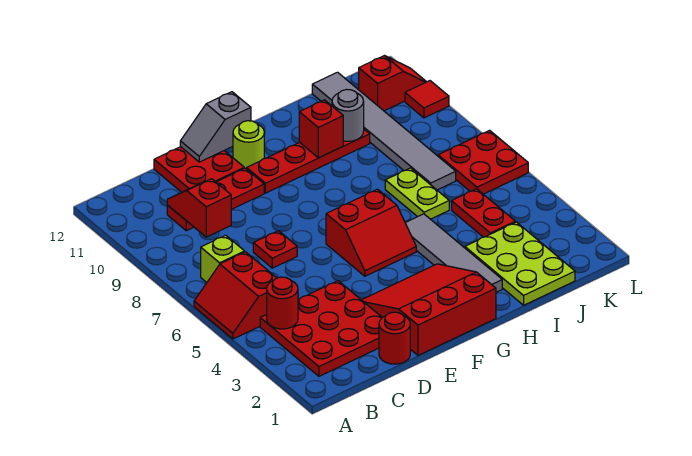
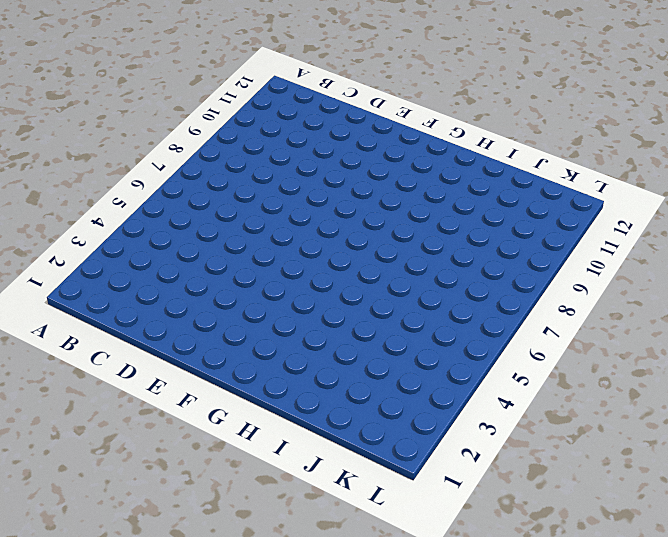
none -> red 2x2 slope [194,252,276,339]
none -> red 3x3 plate [260,281,382,376]
none -> lime 1x1 brick [201,235,245,282]

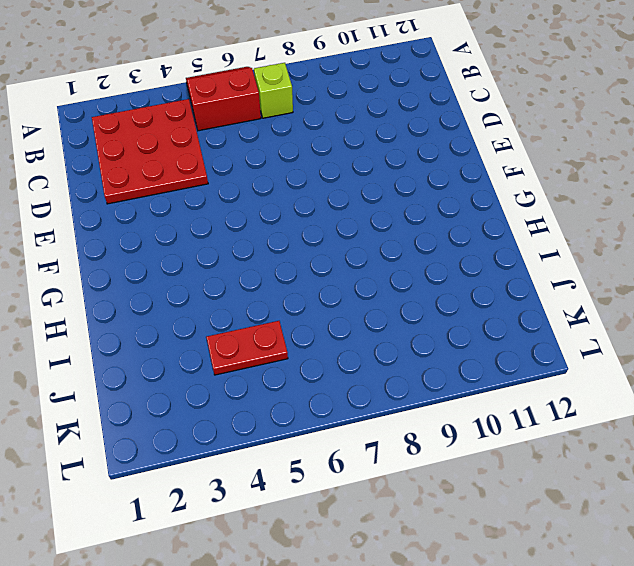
none -> red 1x3 plate [167,168,264,231]
none -> red 1x1 round brick [379,312,410,364]
none -> red 1x1 plate [253,231,297,268]

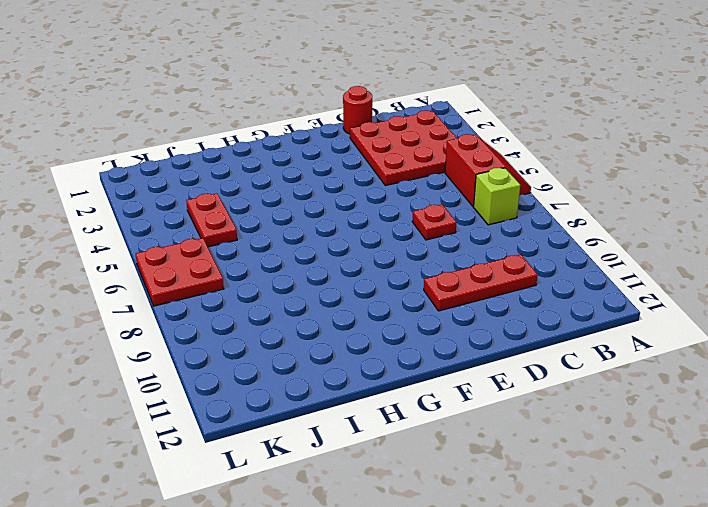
none -> red 2x2 plate [154,147,244,192]
none -> red 3x3 slope [362,264,496,355]
none -> red 2x2 slope [326,189,416,276]

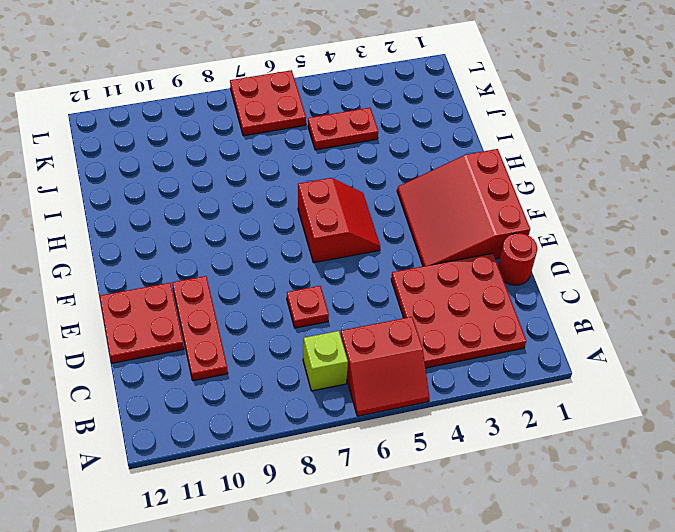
none -> red 1x4 plate [247,129,370,193]
none -> lime 1x1 round brick [233,121,264,169]
none -> grey 1x4 tile [405,214,502,292]

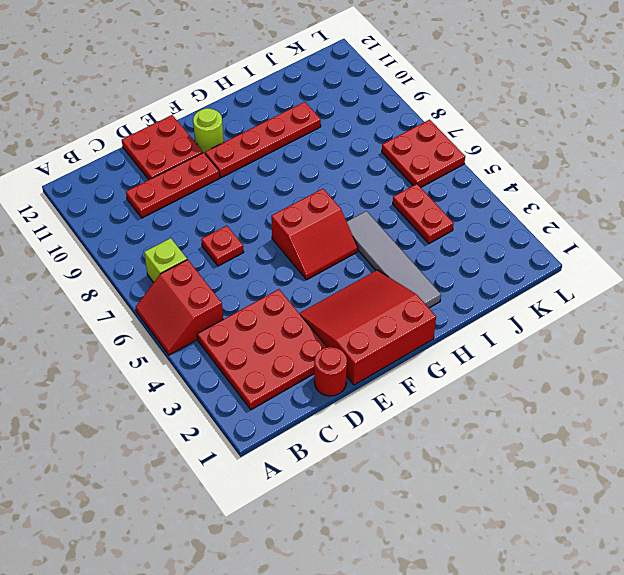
none -> lime 2x3 plate [465,222,575,305]
none -> lime 1x2 plate [385,168,449,219]
none -> grey 1x6 tile [312,72,456,190]

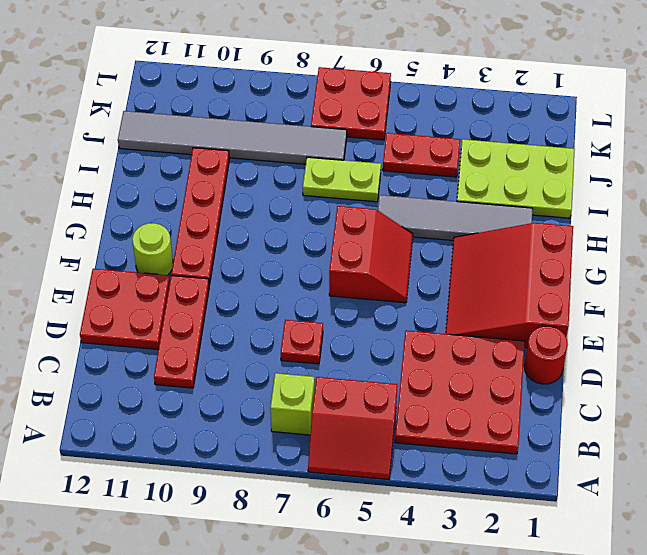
none -> red 1x2 slope [358,56,426,111]
none -> red 1x1 tile [405,81,449,118]
none -> red 1x1 round brick [267,277,298,329]

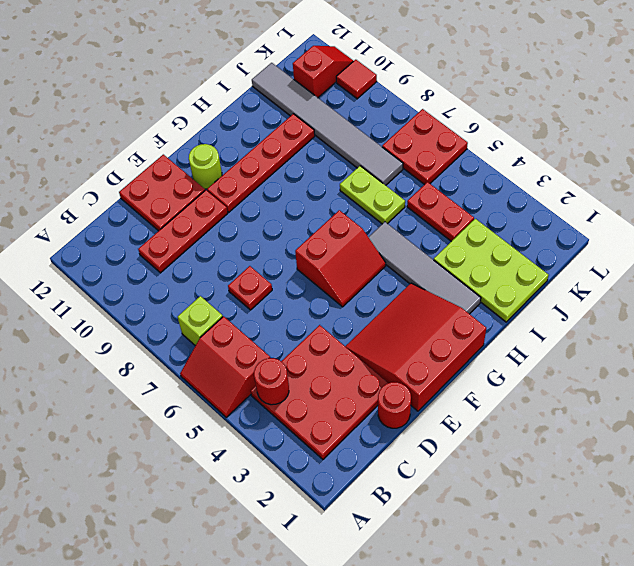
none -> red 1x2 slope [167,179,231,237]
none -> grey 1x2 slope [180,92,251,162]
none -> red 1x1 brick [299,100,343,158]

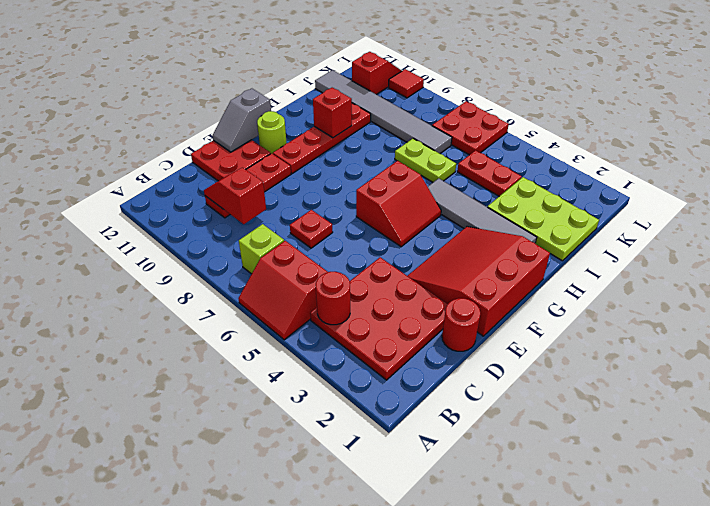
none -> grey 1x1 round brick [332,89,364,141]

